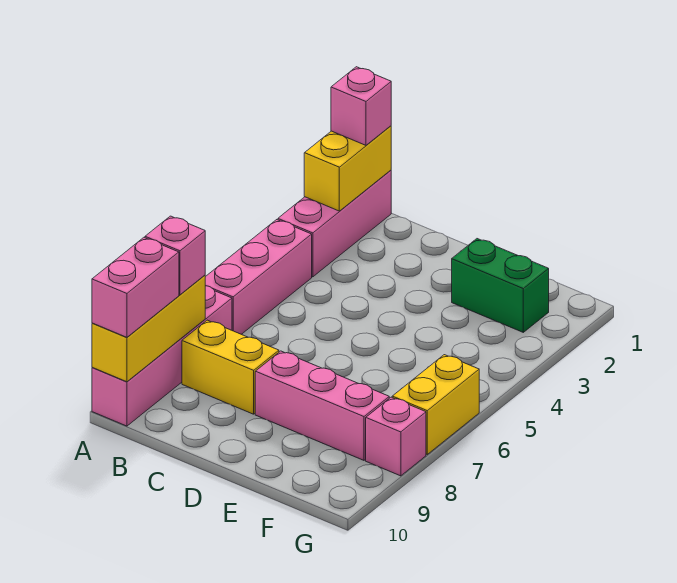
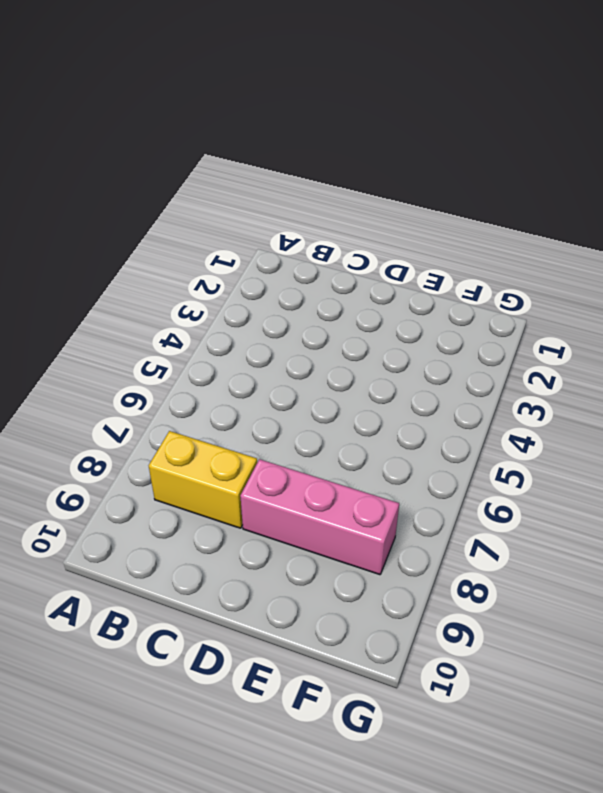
none -> pink 1x3 brick [278,170,391,277]
none -> pink 1x3 brick [205,220,312,334]
none -> pink 1x4 brick [92,286,232,426]

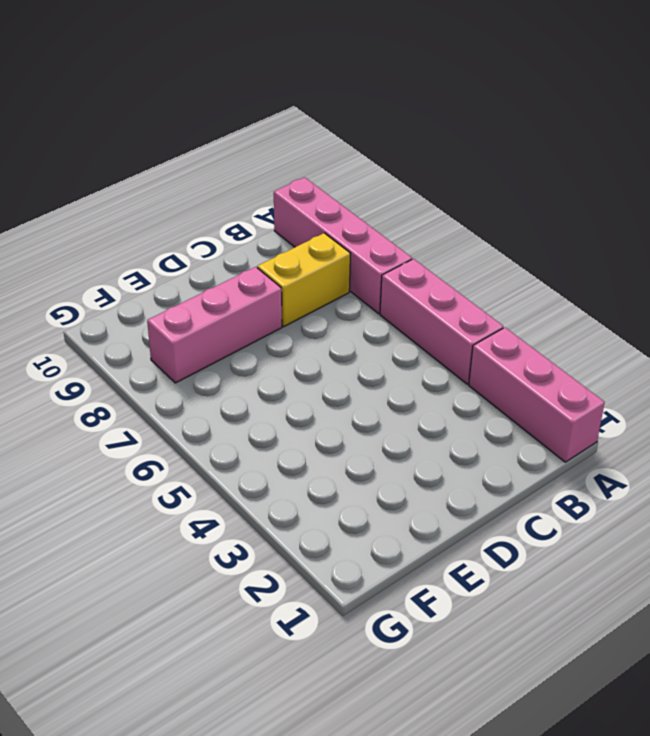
none -> green 1x2 brick [452,239,549,332]
none -> yellow 1x2 brick [392,355,479,454]
none -> pink 1x1 brick [366,397,426,476]

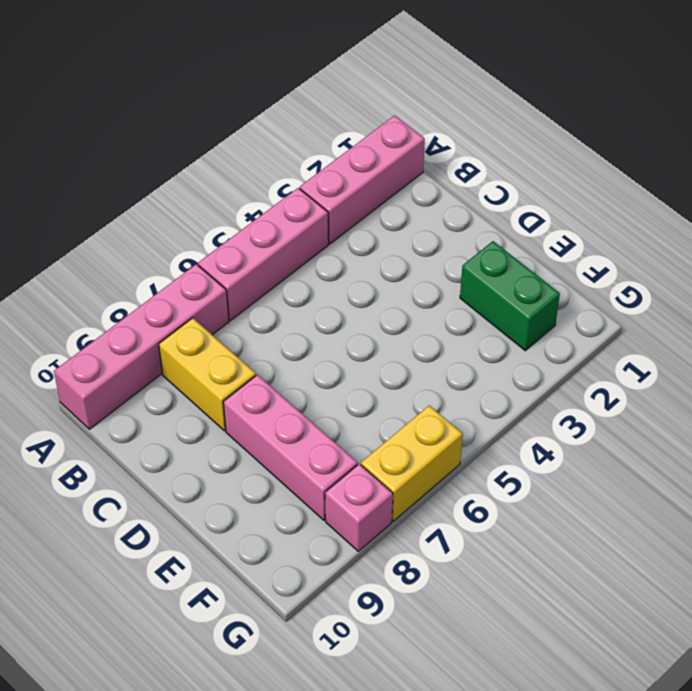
none -> yellow 1x2 brick [304,126,391,211]
none -> yellow 1x3 brick [92,275,205,382]
none -> pink 1x1 brick [331,67,391,145]

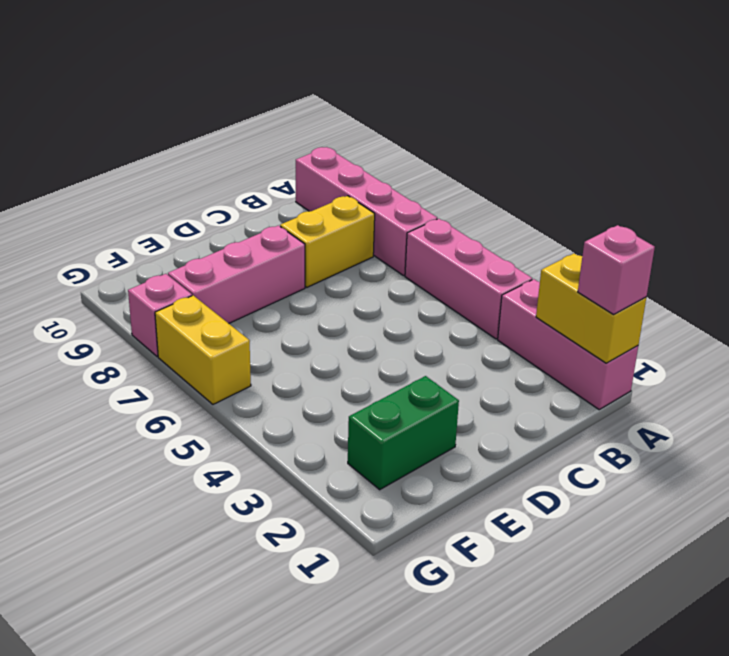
none -> yellow 1x3 brick [92,275,205,382]
none -> pink 1x1 brick [145,216,205,295]
none -> pink 1x2 brick [92,238,179,337]

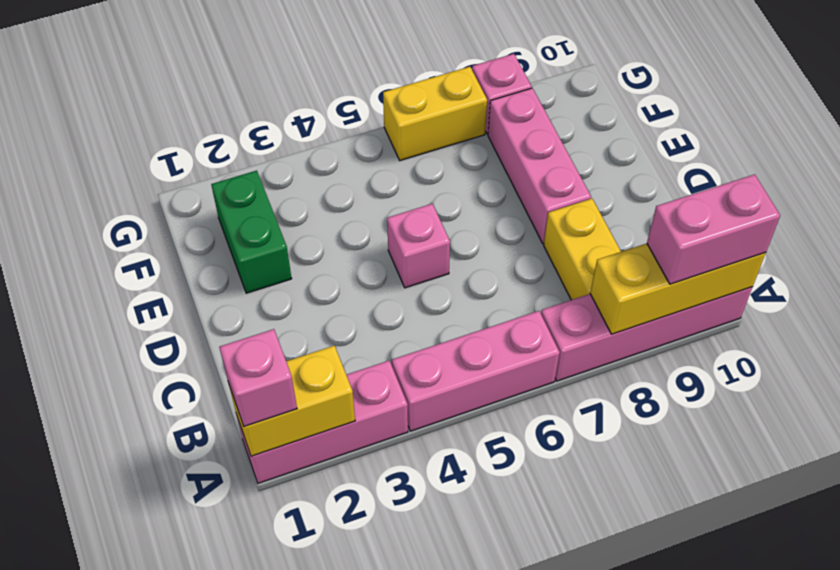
pink 1x1 brick [387,204,450,288] -> pink 1x1 brick moved to [145,216,205,295]

